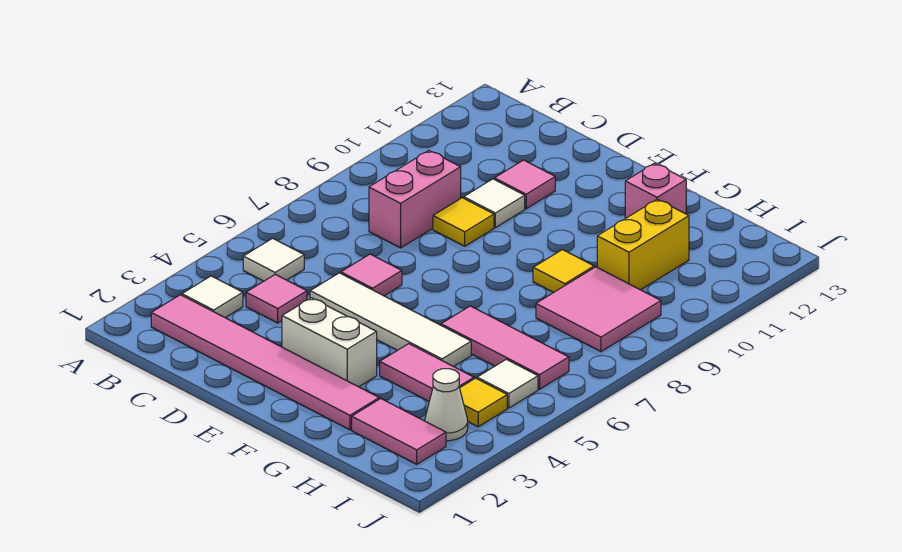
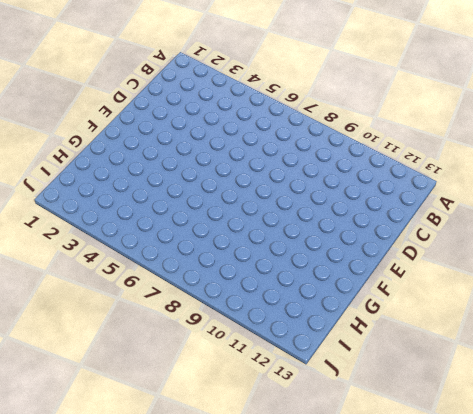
none -> pink 1x6 tile [151,295,379,430]
none -> white 1x1 tile [182,276,243,318]
none -> white 1x1 tile [243,238,304,281]

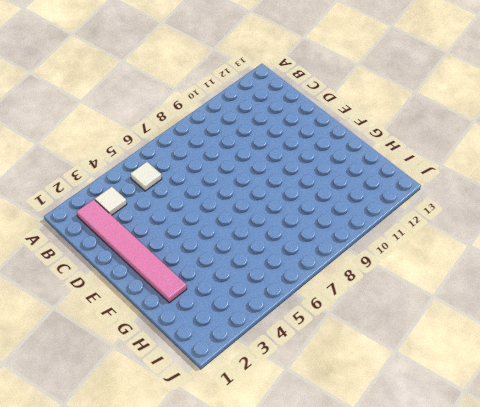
none -> pink 1x1 tile [246,274,307,323]
none -> pink 1x2 brick [369,151,461,248]
none -> white 1x4 tile [310,273,471,367]

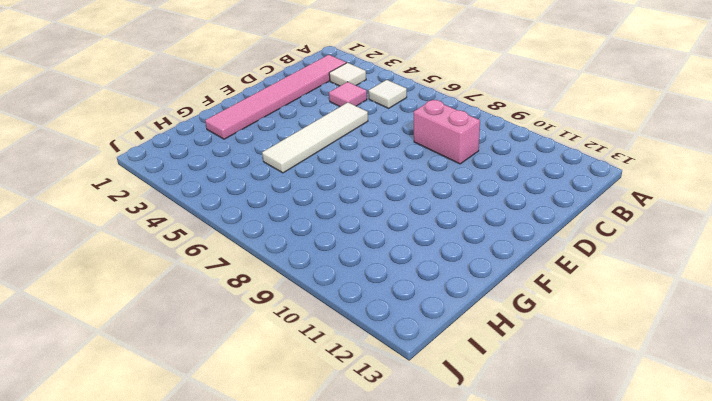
none -> pink 1x1 tile [341,254,402,296]
none -> yellow 1x1 tile [433,198,494,246]
none -> white 1x1 tile [464,179,525,228]

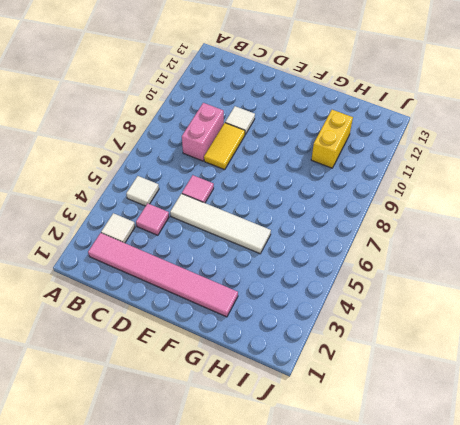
yellow 1x2 tile [204,123,245,170] -> yellow 1x1 tile [433,198,494,246]
none -> pink 1x1 tile [494,160,555,209]
none -> white 1x2 brick [282,298,377,387]
none -> pink 1x2 tile [380,344,474,401]

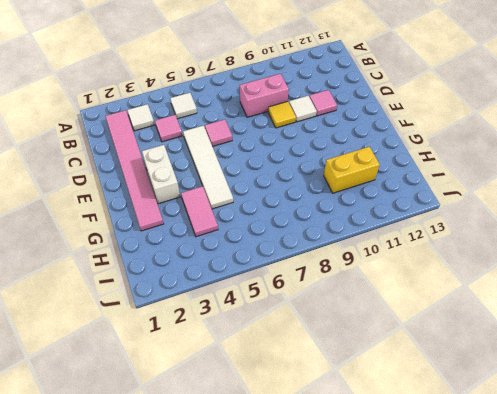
none -> pink 1x3 tile [441,306,569,389]
none -> yellow 1x1 tile [533,250,594,292]
none -> pink 1x1 brick [625,163,686,218]

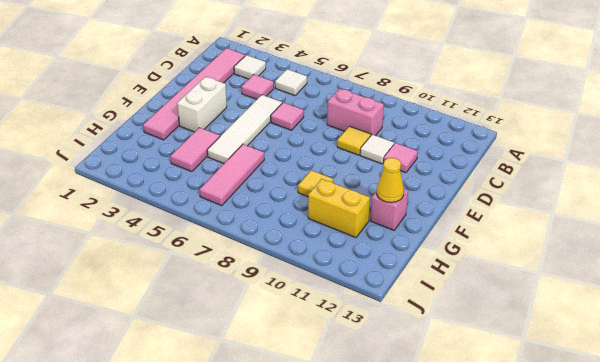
yellow 1x1 cone [377,158,404,203] -> none
none -> pink 1x2 tile [352,399,446,464]
none -> pink 2x2 tile [536,267,661,352]
none -> white 1x1 cone [425,369,468,441]

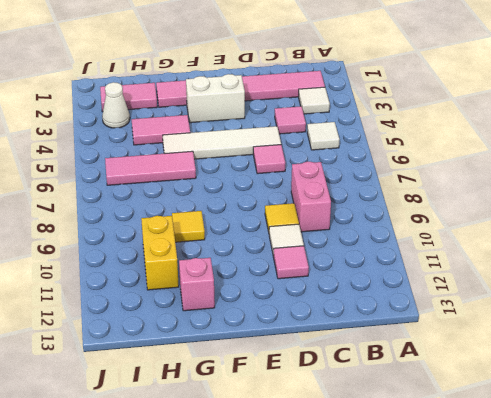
none -> pink 2x2 tile [536,267,661,352]
none -> yellow 1x1 tile [460,378,507,427]
none -> white 1x1 tile [477,359,538,408]

